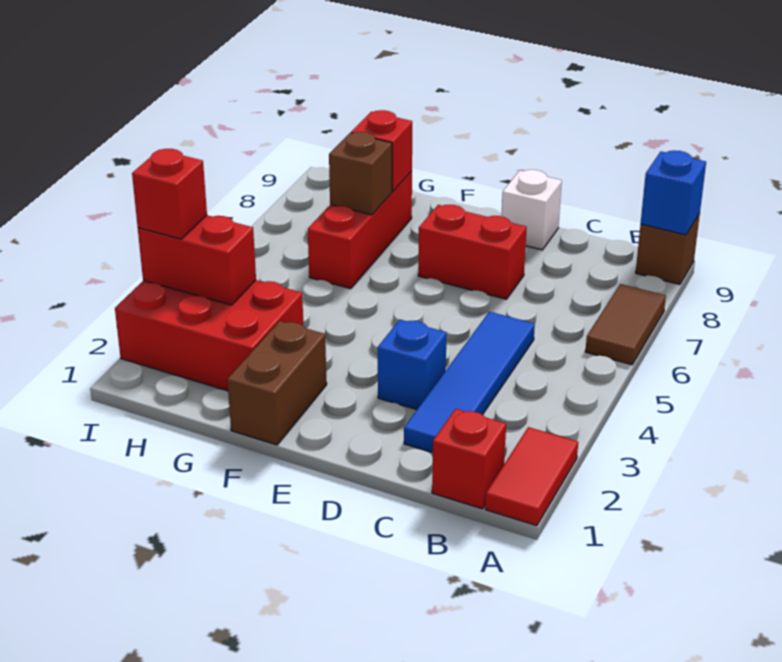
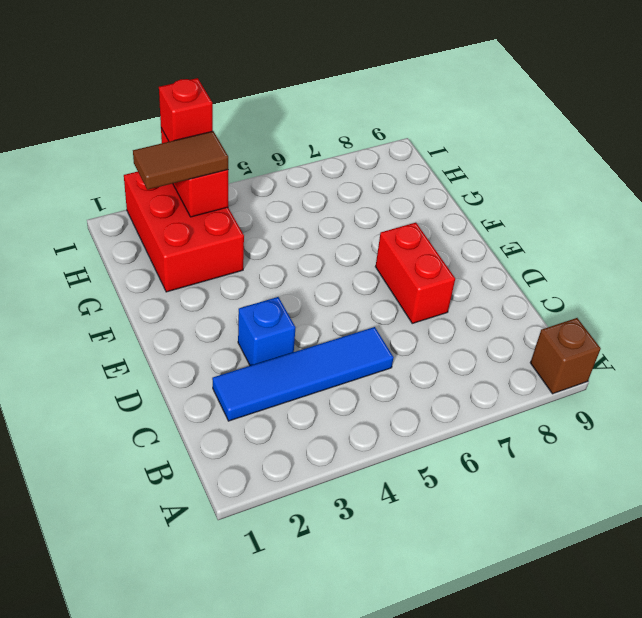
brown 1x2 tile [133,131,228,190] -> brown 1x2 tile moved to [585,284,666,365]
none -> red 1x2 tile [485,427,578,526]
none -> red 1x1 brick [432,409,506,509]
none -> white 1x1 brick [501,170,562,250]

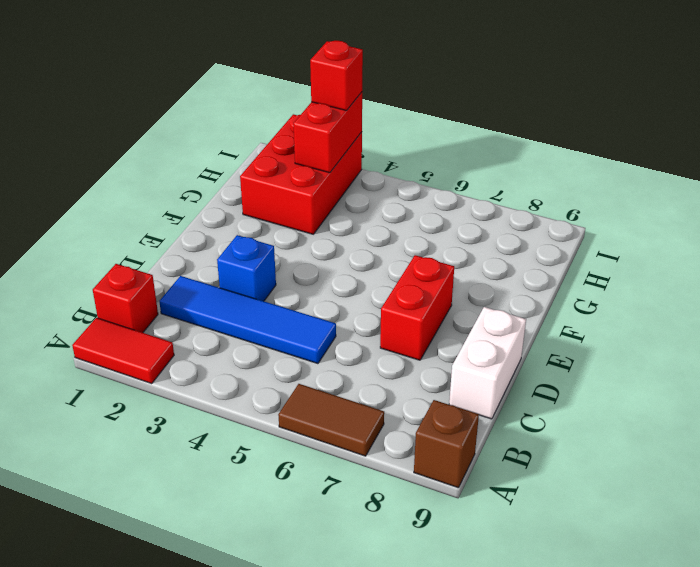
white 1x2 brick [449,307,526,419] -> white 1x1 brick [501,170,562,250]
none -> brown 1x2 brick [227,321,327,445]
none -> red 1x3 brick [308,171,412,289]
none -> blue 1x1 brick [641,151,706,235]

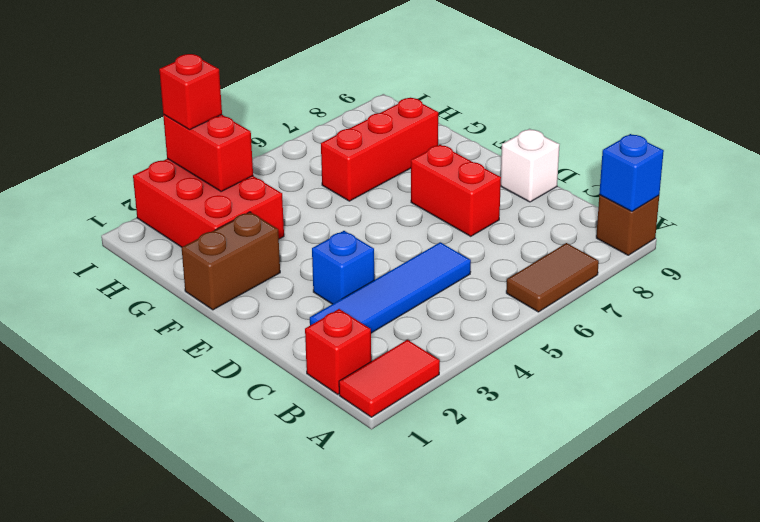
none -> brown 1x1 brick [329,132,392,215]
none -> red 1x1 brick [351,110,412,192]

